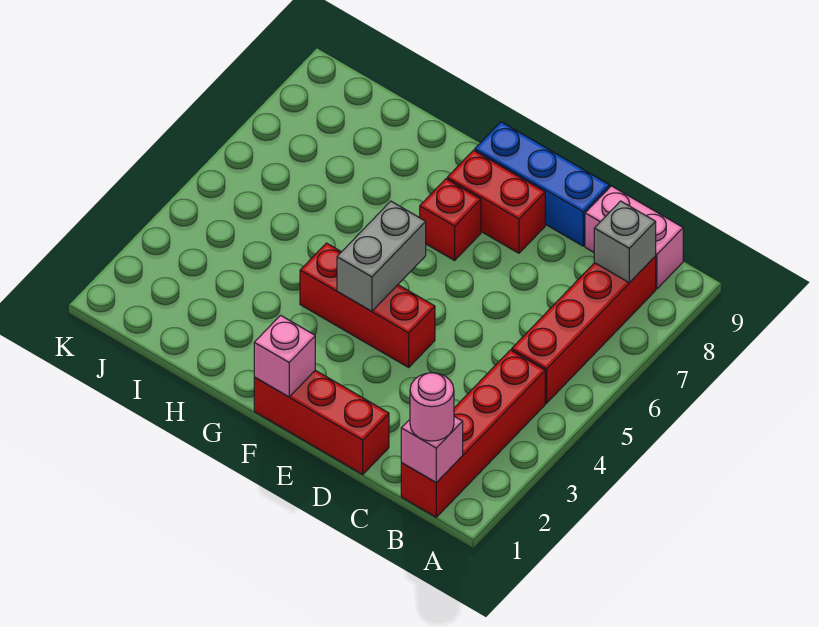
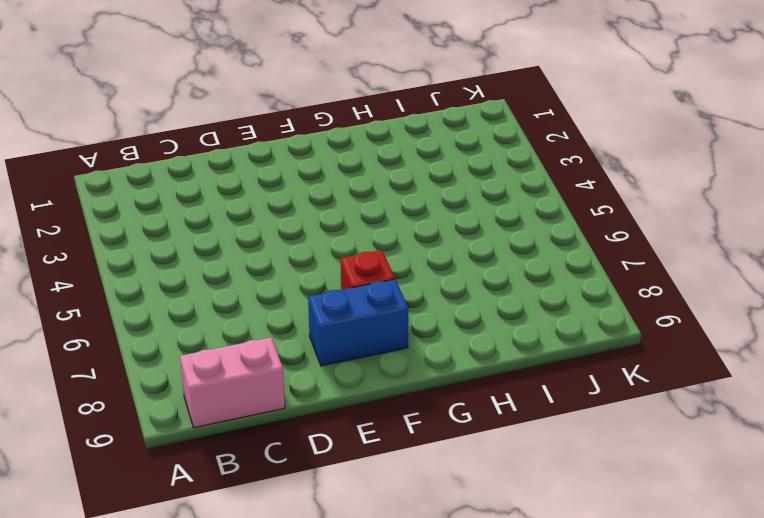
blue 1x2 brick [308,279,408,366] -> red 1x2 brick [447,150,545,253]
none -> red 1x4 brick [401,350,545,517]
none -> red 1x4 brick [512,256,656,403]
none -> red 1x3 brick [254,370,389,474]

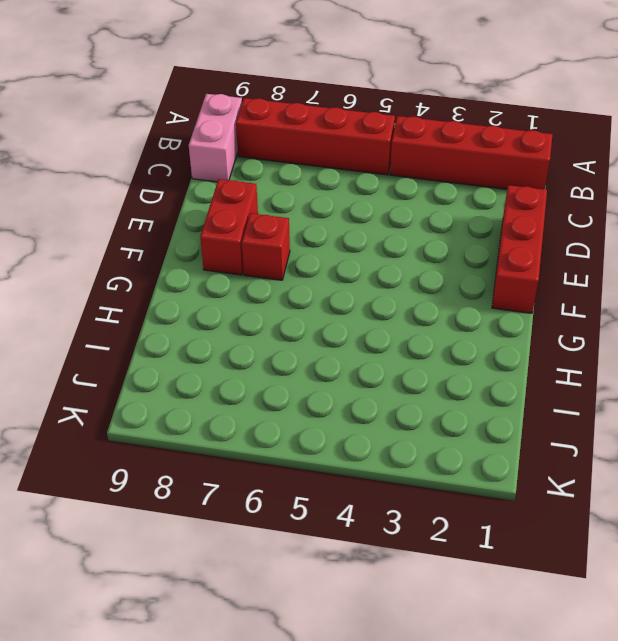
none -> blue 1x3 brick [475,122,610,246]
none -> red 1x3 brick [300,243,435,367]
none -> pink 1x1 brick [401,416,463,483]

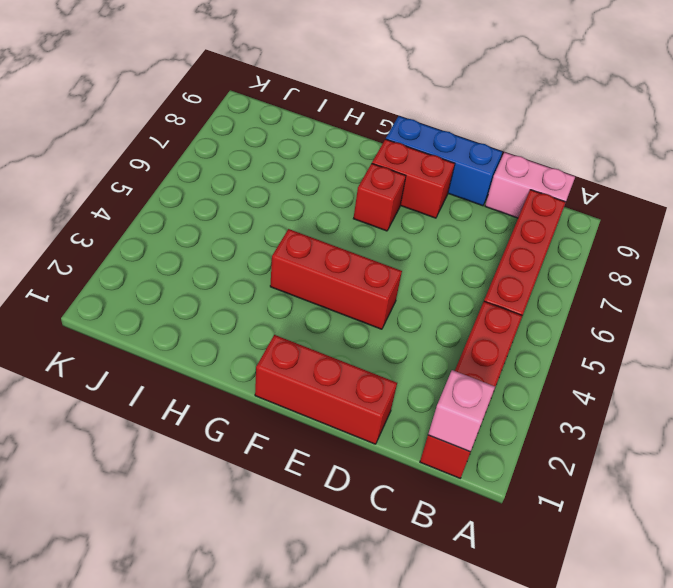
none -> grey 1x1 brick [594,201,656,283]
none -> pink 1x1 brick [254,315,315,397]
none -> grey 1x2 brick [337,201,426,311]

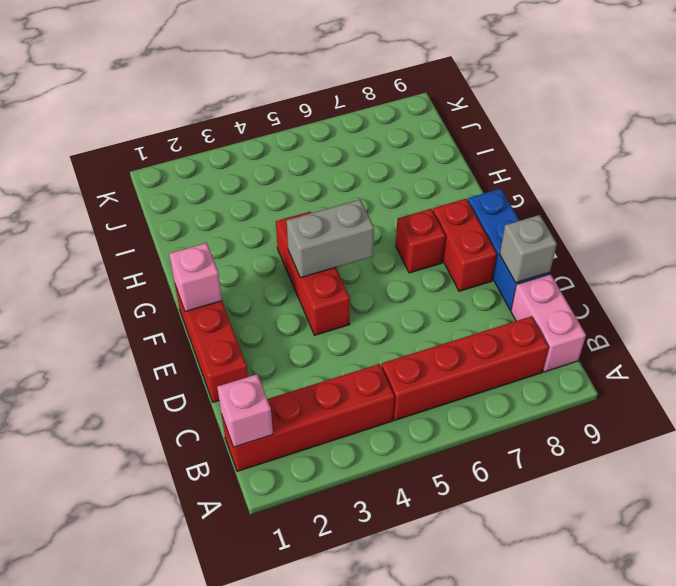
grey 1x1 brick [500,215,557,283] -> grey 1x1 brick moved to [594,201,656,283]
none -> pink 1x1 round brick [410,373,454,441]

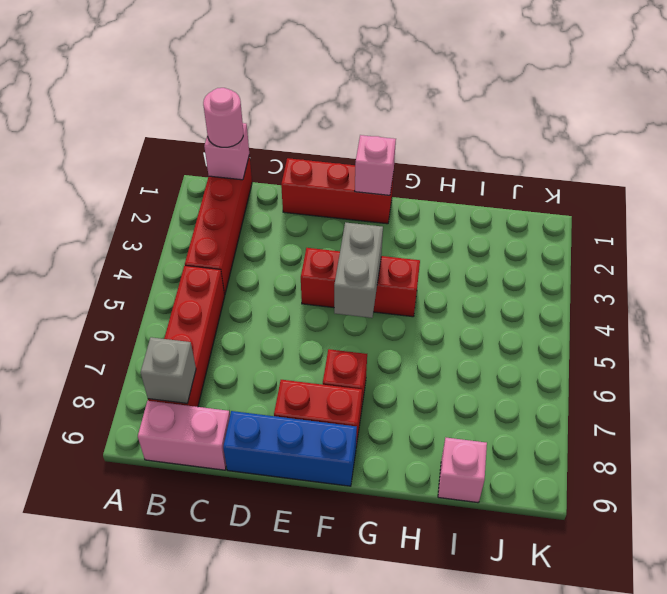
pink 1x1 brick [438,438,487,503] -> none

